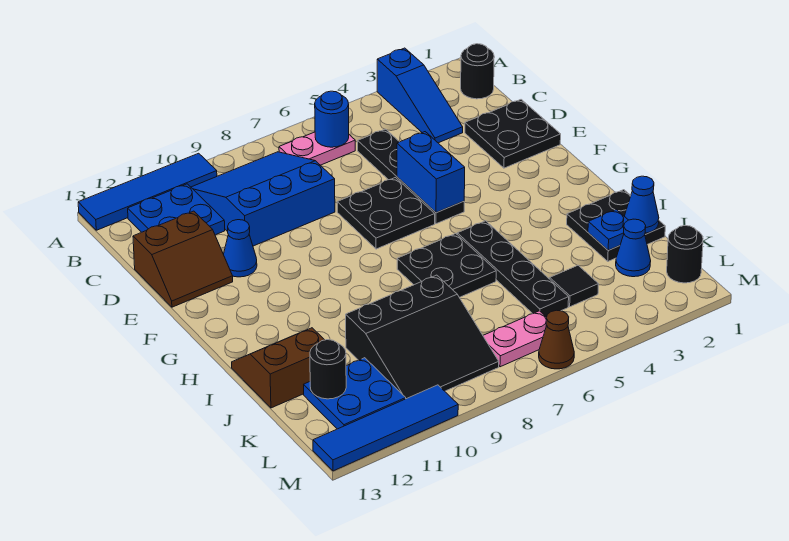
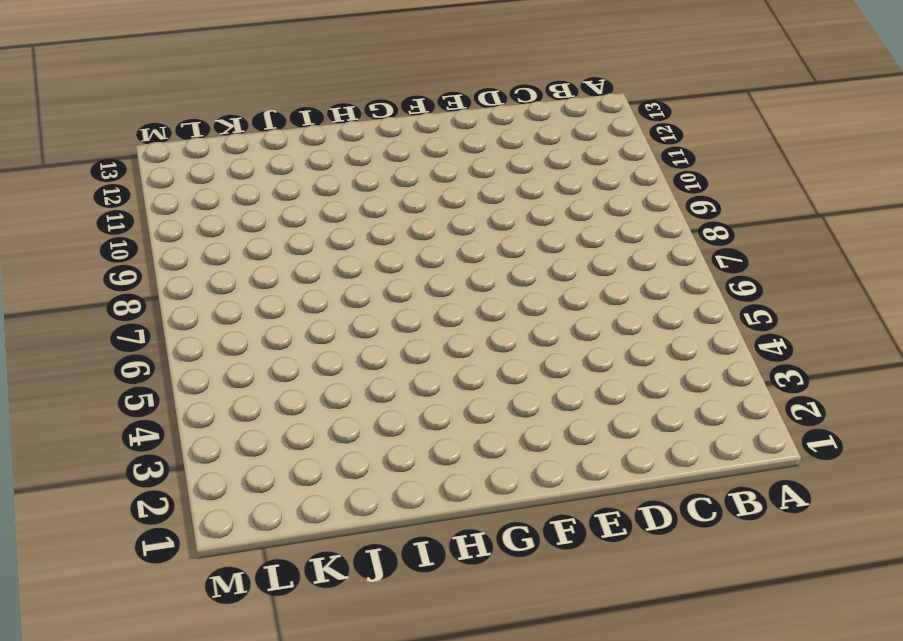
none -> blue 1x3 slope [377,48,463,143]
none -> blue 1x4 tile [78,153,217,230]
none -> black 1x1 round brick [461,44,494,99]

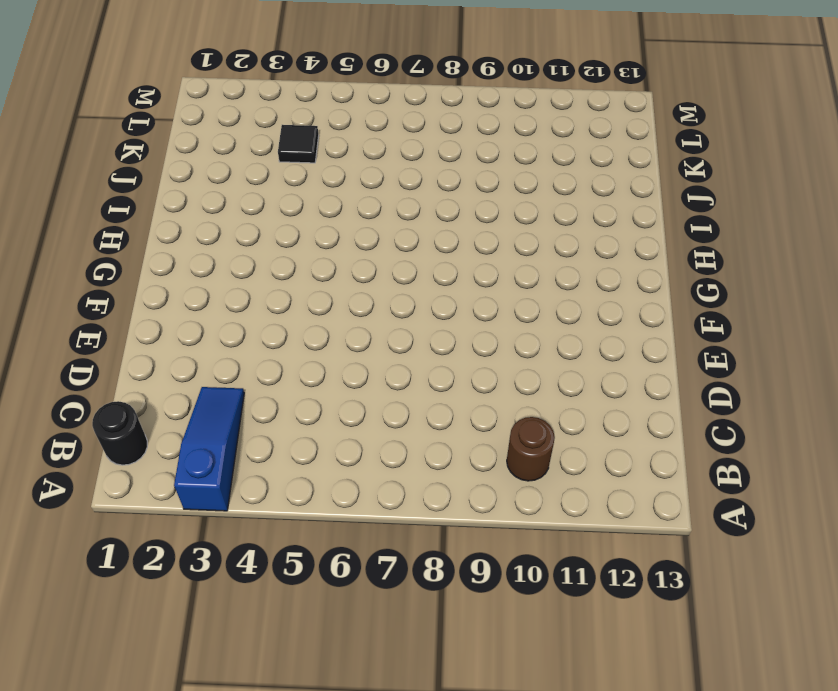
brown 1x1 round brick [507,417,555,481] -> blue 3x3 slope [191,152,335,246]
none -> blue 1x4 tile [78,153,217,230]
none -> pink 1x2 plate [279,132,355,165]
none -> blue 2x2 plate [128,184,225,235]

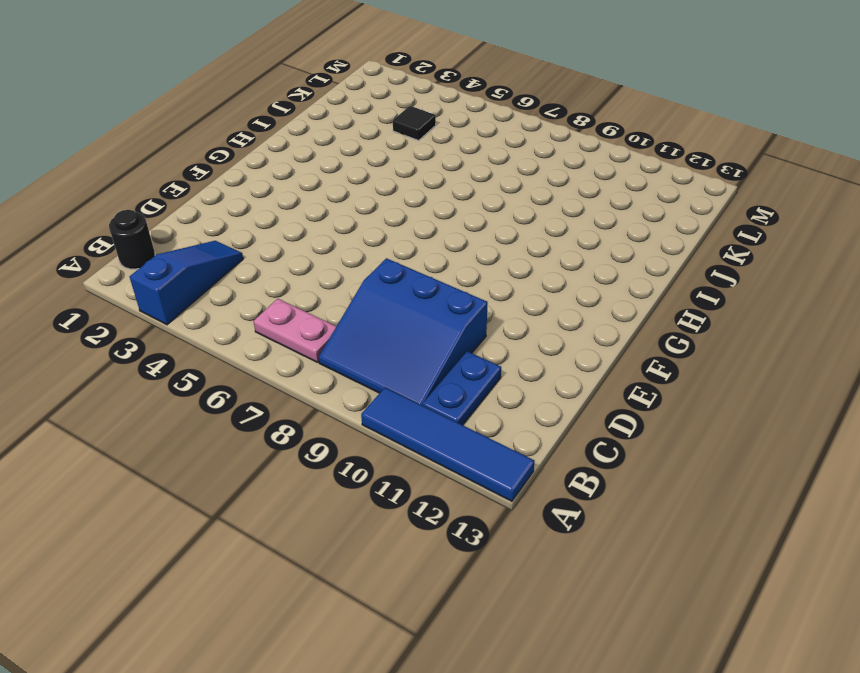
blue 1x2 plate [422,351,501,425] -> blue 2x2 plate [128,184,225,235]
none -> black 1x4 plate [358,129,464,224]
none -> black 2x2 plate [465,100,561,168]
none -> brown 2x2 slope [133,211,233,307]

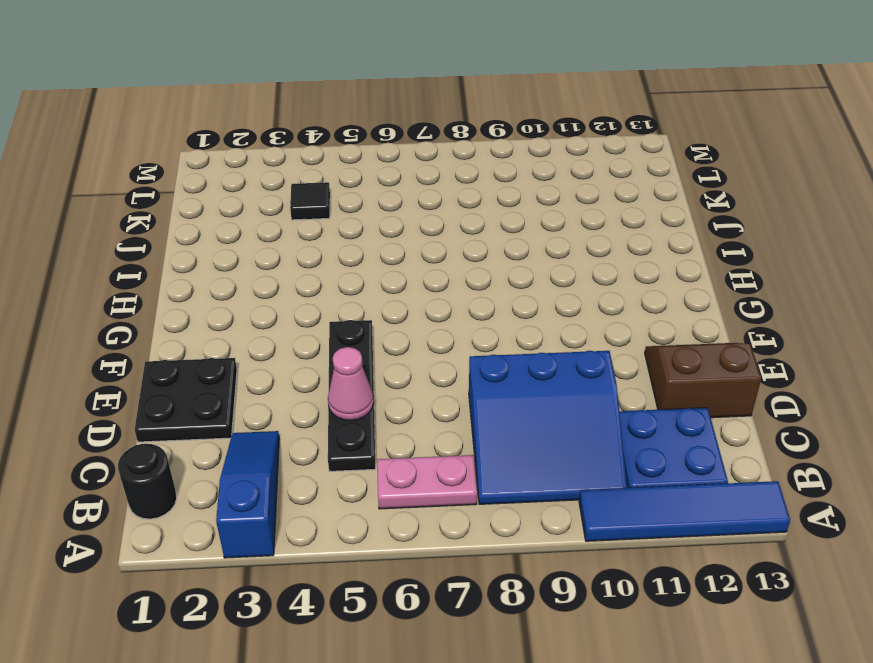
pink 1x1 cone [328,347,374,421] -> none
none -> black 2x2 plate [337,178,435,249]
none -> blue 1x1 cone [223,220,257,277]
none -> black 1x4 plate [457,221,569,317]

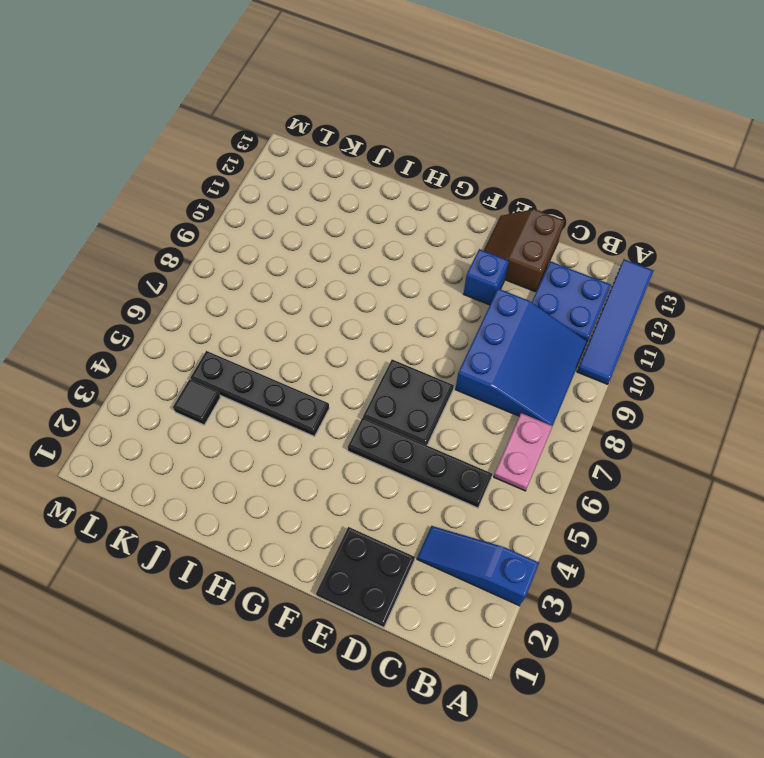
blue 1x1 brick [464,249,509,305] -> blue 1x1 cone [223,220,257,277]
none -> black 1x1 round brick [461,44,494,99]
none -> black 2x2 plate [397,234,496,297]
none -> black 2x2 plate [567,190,665,261]

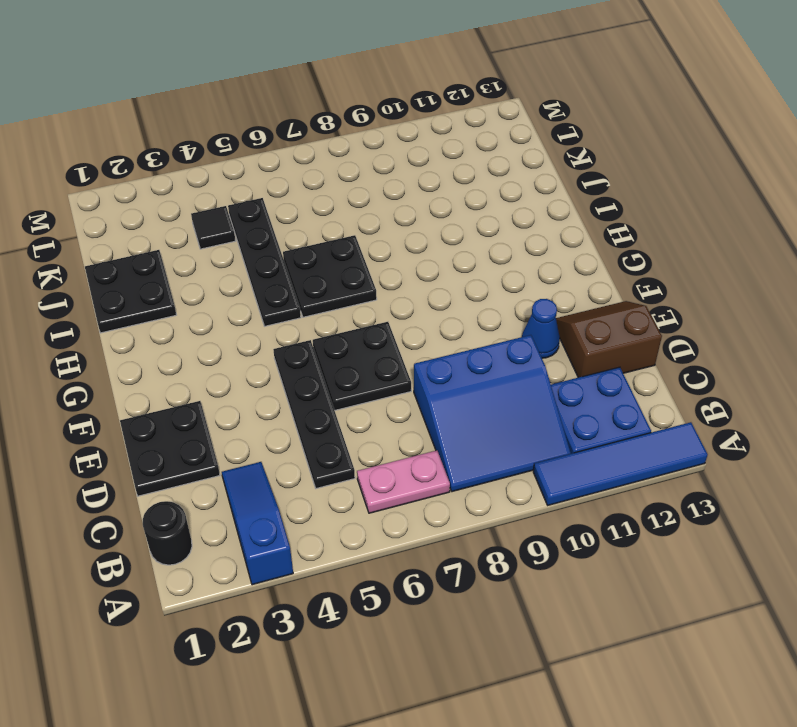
none -> brown 2x2 slope [232,328,324,408]
none -> black 3x3 slope [346,275,499,399]
none -> blue 1x1 cone [616,219,651,277]

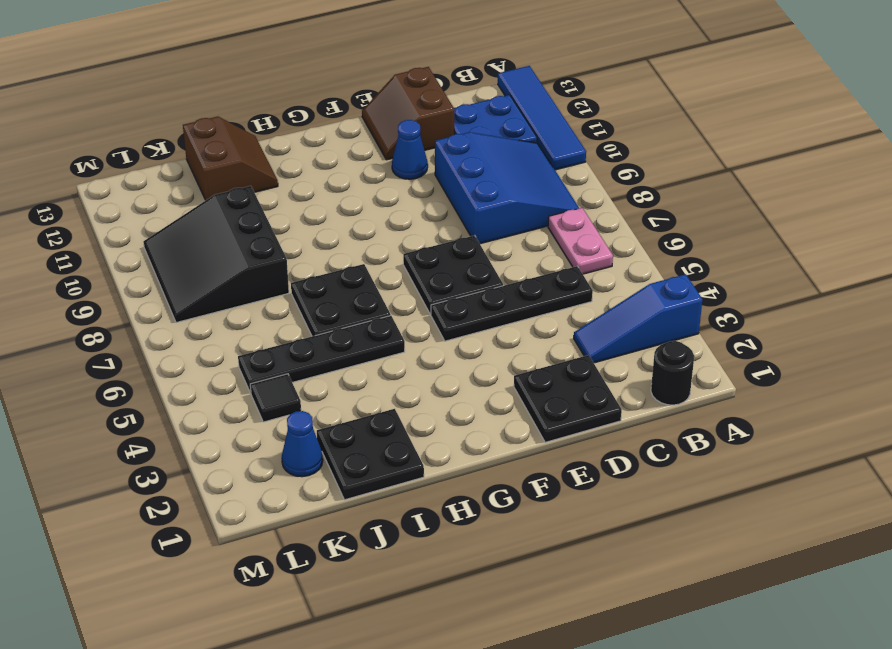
none -> blue 2x2 plate [304,358,406,429]
none -> black 1x1 round brick [667,226,703,283]
none -> pink 1x2 plate [483,311,547,367]

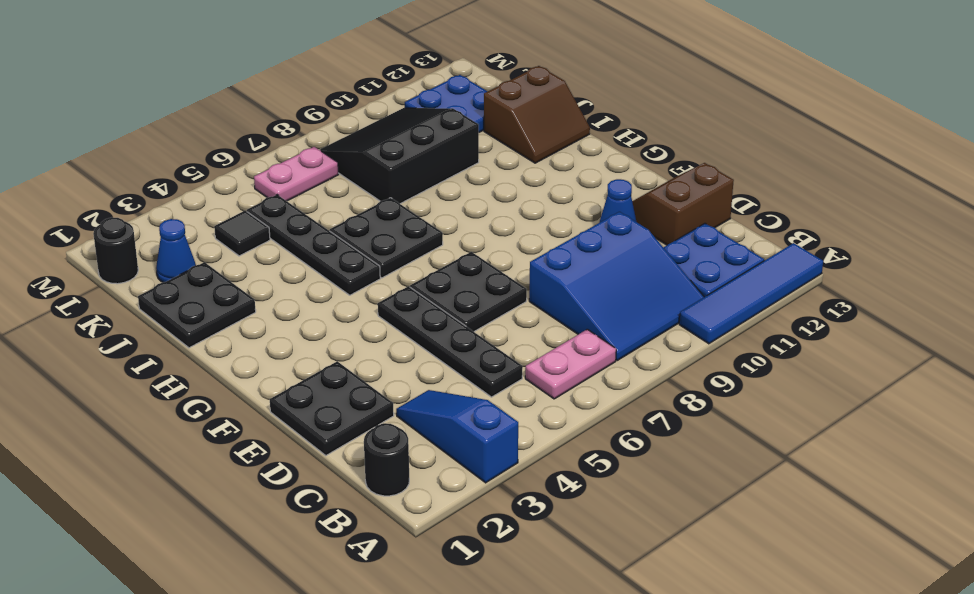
none -> brown 1x1 cone [539,310,574,369]
none -> blue 1x4 tile [313,385,458,471]
none -> blue 1x1 round brick [315,91,349,147]

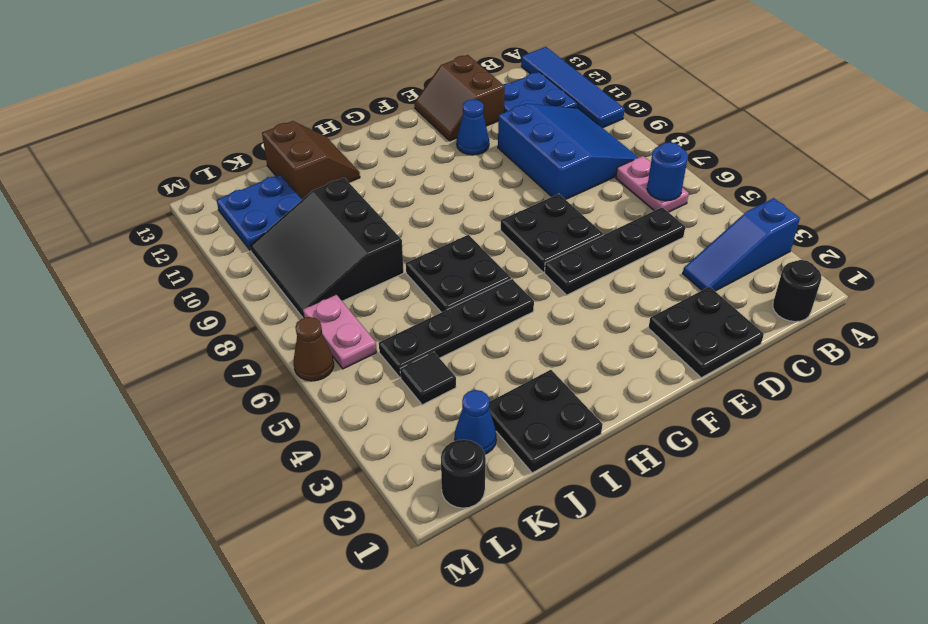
none -> blue 1x4 tile [313,385,458,471]
none -> blue 1x2 brick [397,132,465,213]
none -> blue 1x1 cone [624,176,659,233]

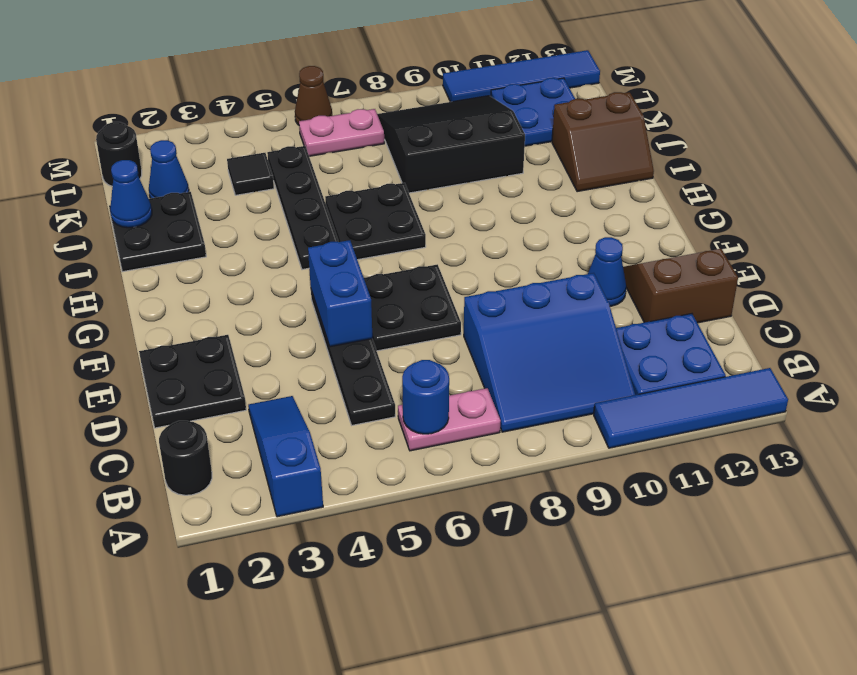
none -> blue 1x1 plate [588,209,628,250]
none -> black 1x1 round brick [310,340,346,399]

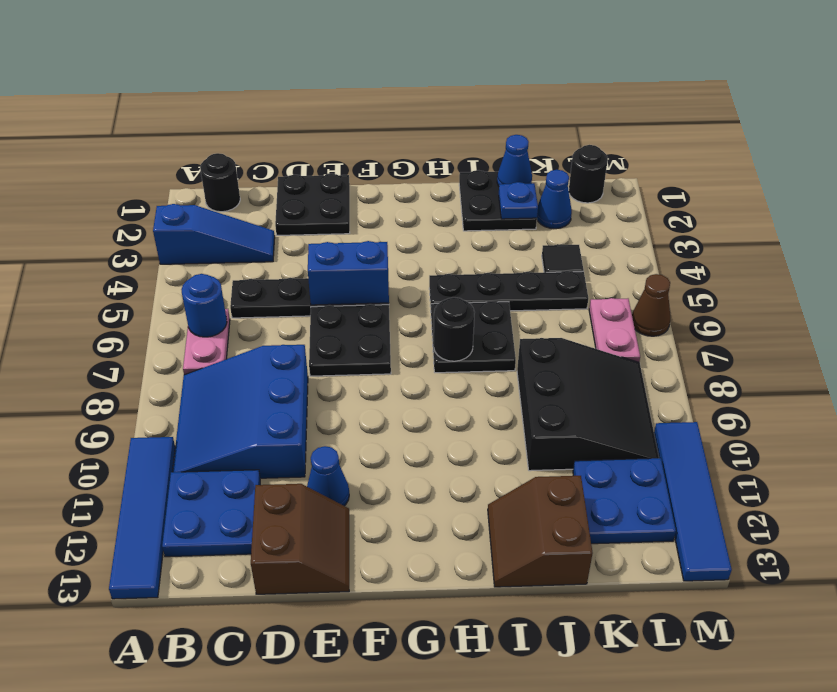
black 1x1 round brick [434,297,475,361] -> black 1x1 round brick moved to [310,340,346,399]

